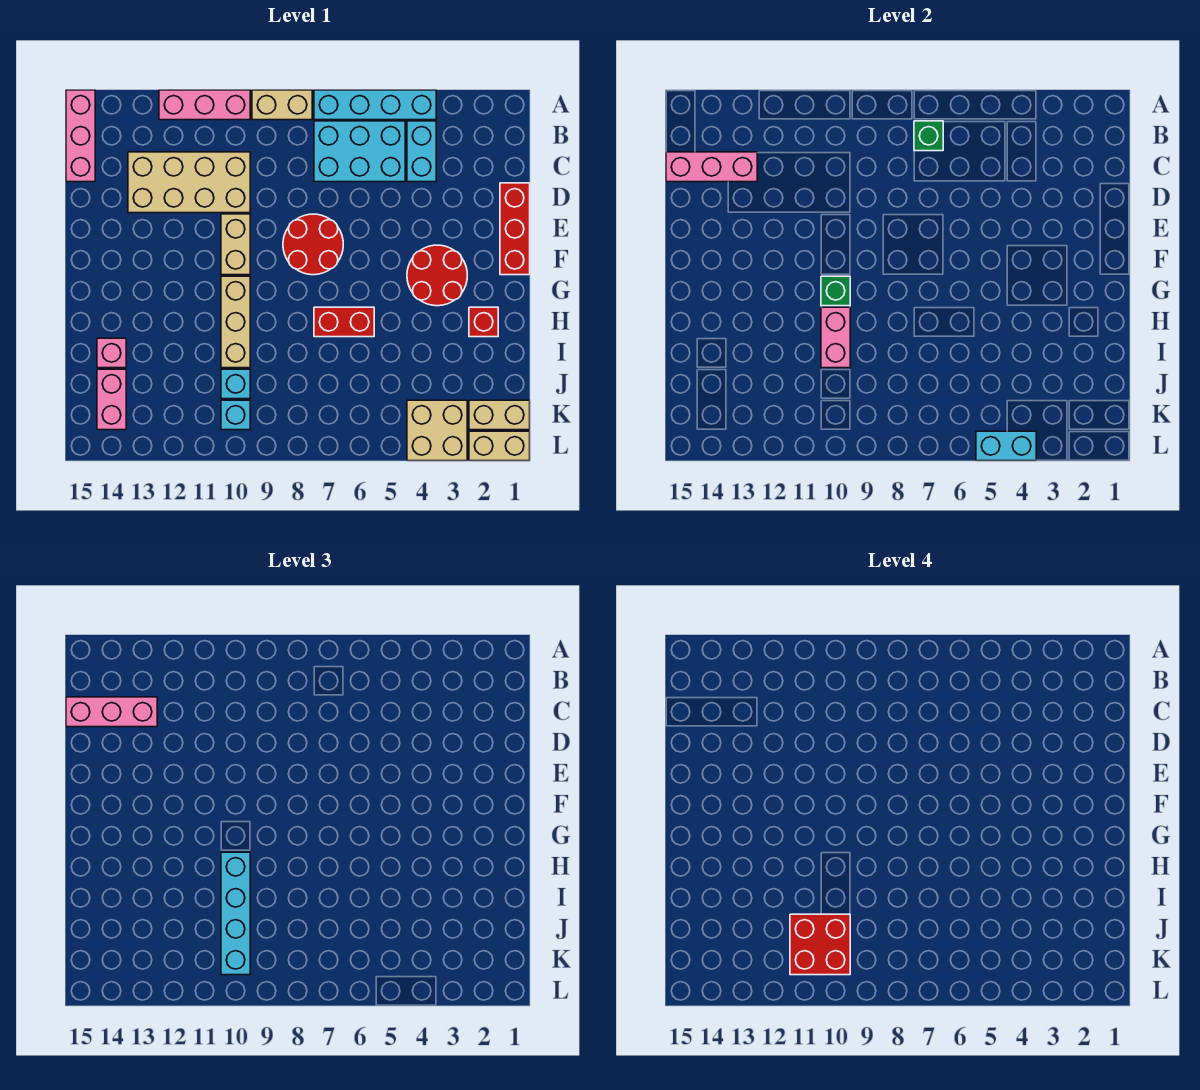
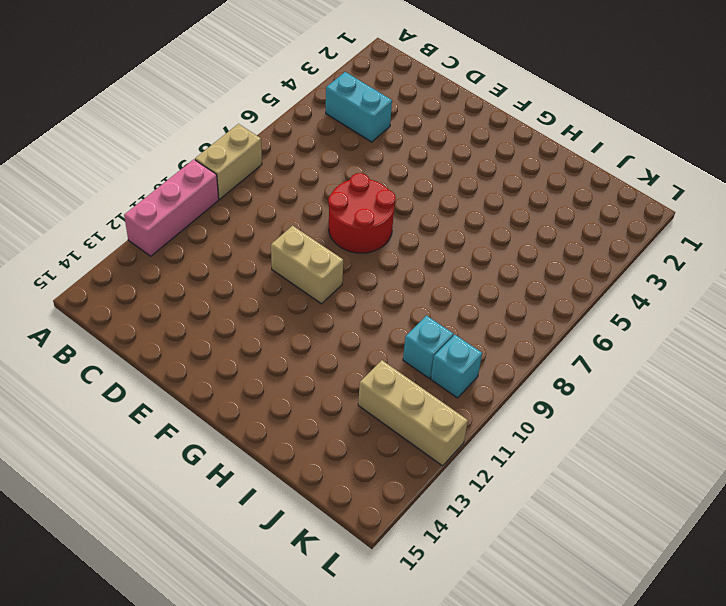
tan 1x3 brick [358,360,468,466] -> tan 1x3 brick moved to [221,276,250,368]
none -> cyan 1x4 brick [314,90,436,120]
none -> pink 1x3 brick [66,90,95,182]
none -> cyan 2x3 brick [314,121,405,182]

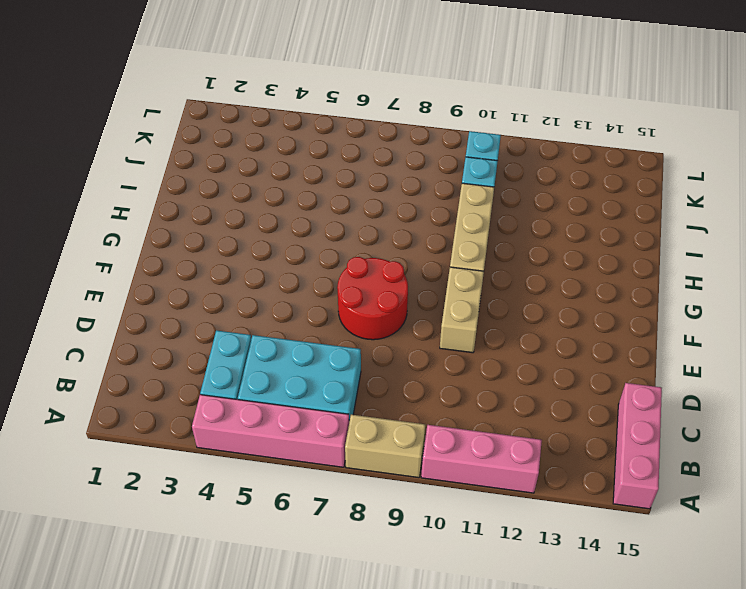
pink 1x4 brick [192,395,349,467] -> cyan 1x4 brick [314,90,436,120]
none -> tan 2x4 brick [128,152,250,213]
none -> red 1x3 brick [500,183,530,275]
none -> red 2x2 round brick [407,245,467,306]

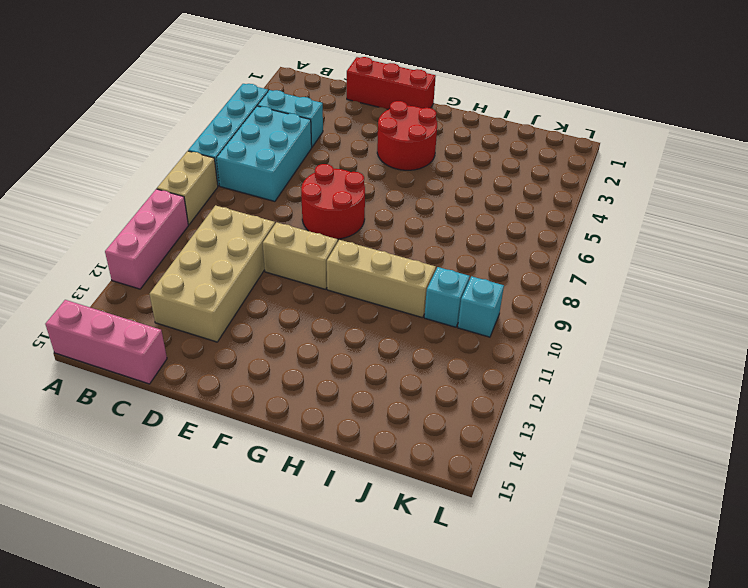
none -> red 1x1 brick [469,307,498,337]
none -> red 1x2 brick [314,307,374,337]
none -> pink 1x1 brick [97,338,126,368]

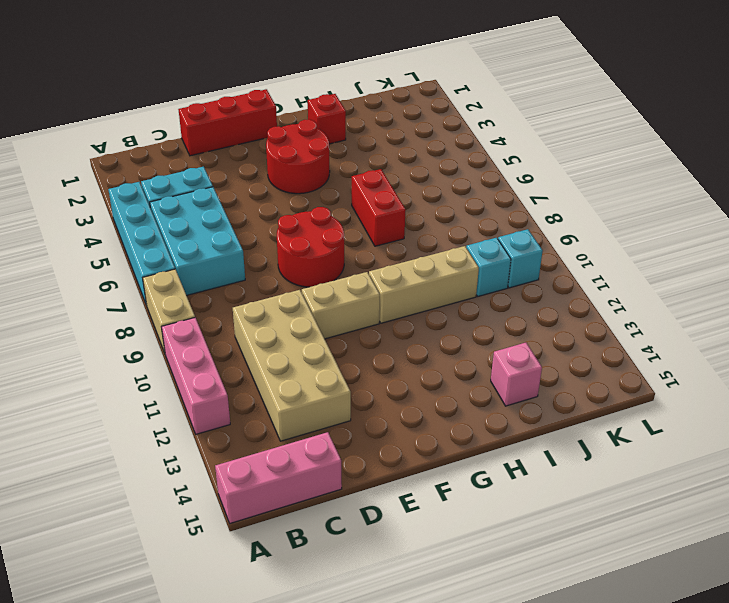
none -> pink 1x2 brick [97,369,126,430]
none -> tan 1x2 brick [469,400,530,430]
none -> tan 2x2 brick [407,400,467,461]

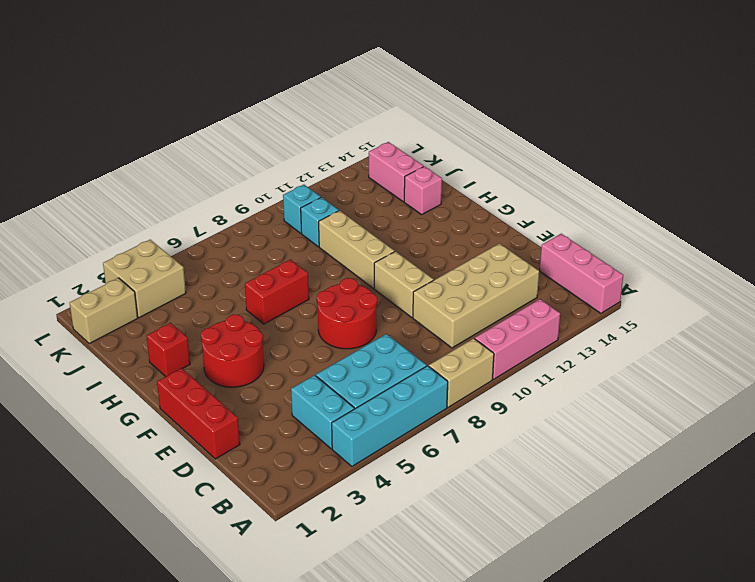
none -> tan 1x2 brick [469,431,530,461]
none -> green 1x1 brick [914,121,943,151]
none -> pink 1x3 brick [666,152,757,182]

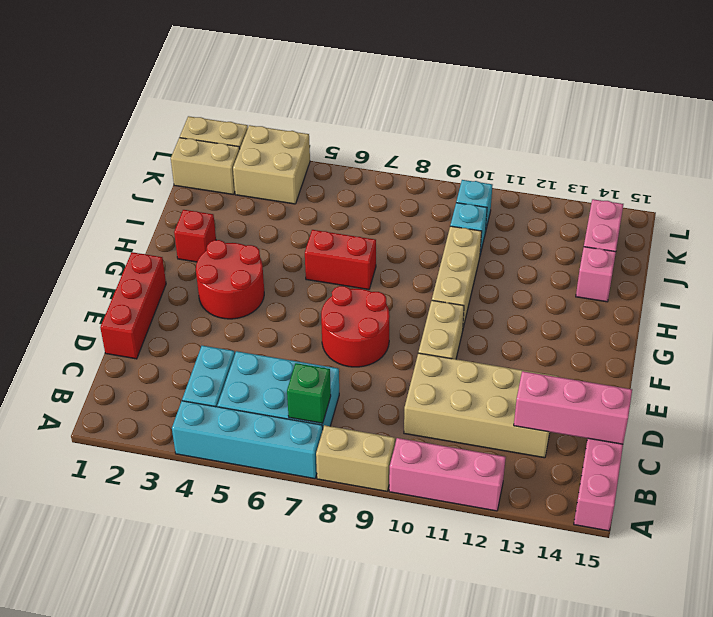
none -> green 1x1 brick [821,276,850,306]
none -> pink 1x2 brick [821,307,850,368]
none -> cyan 1x2 brick [976,431,1036,461]

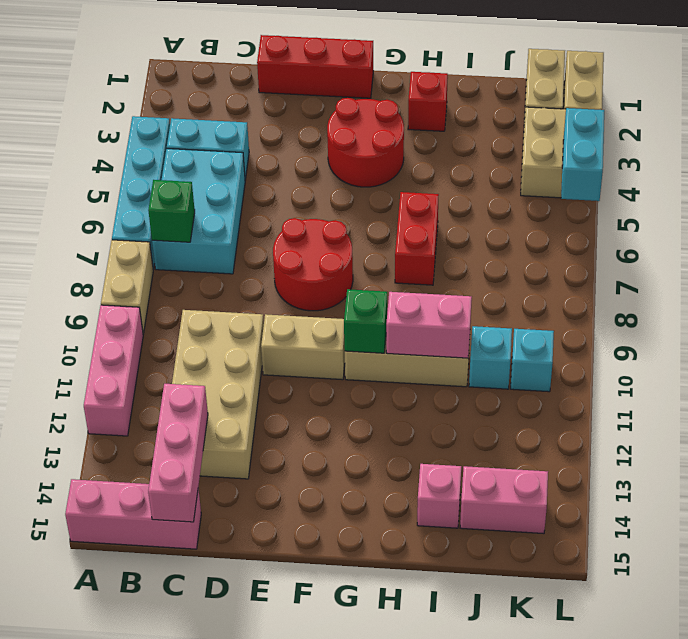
none -> pink 1x3 brick [66,697,157,727]
none -> cyan 1x4 brick [221,852,250,975]
none -> red 2x2 brick [790,914,850,975]

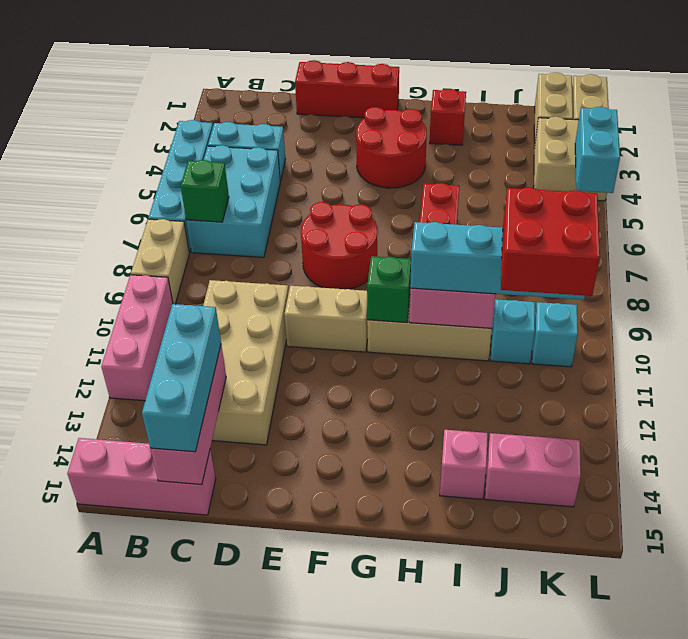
cyan 1x3 brick [142,304,221,452] -> pink 1x3 brick [66,697,157,727]

